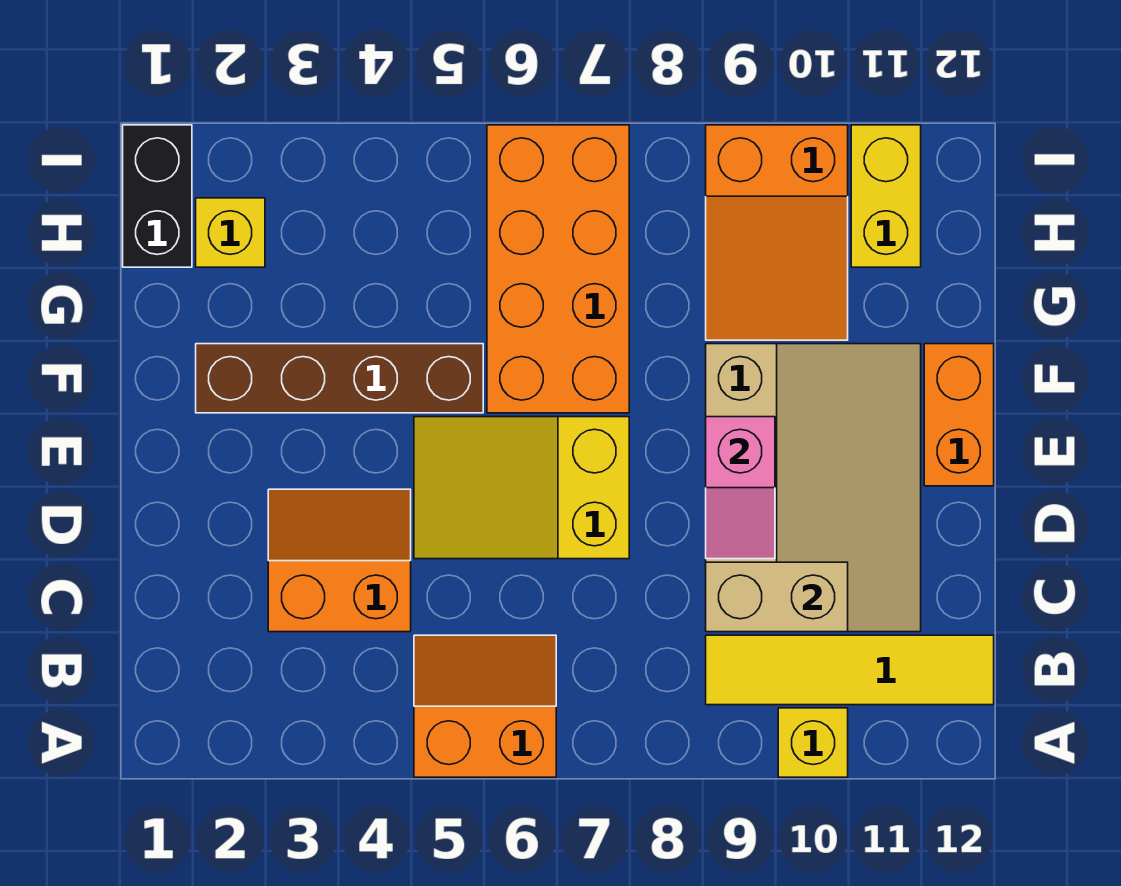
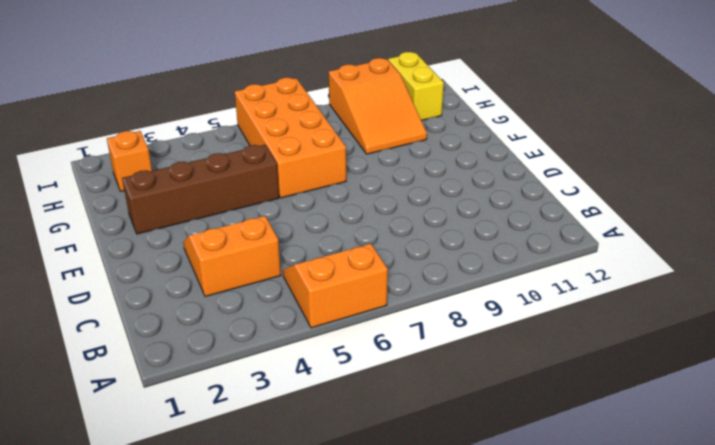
orange 1x1 brick [107,131,152,191] -> yellow 1x1 brick [196,198,265,267]
none -> yellow 1x1 brick [778,708,848,777]
none -> yellow 1x4 tile [706,635,994,705]
none -> tan 3x4 slope [706,344,921,632]

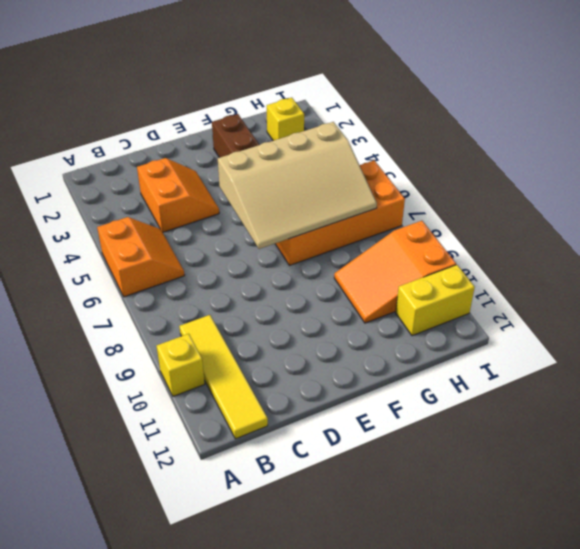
tan 3x4 slope [218,122,377,249] -> tan 3x4 slope moved to [706,344,921,632]
none -> yellow 2x3 slope [414,417,629,559]
none -> orange 1x2 brick [924,344,994,486]
none -> black 1x2 brick [123,125,192,267]

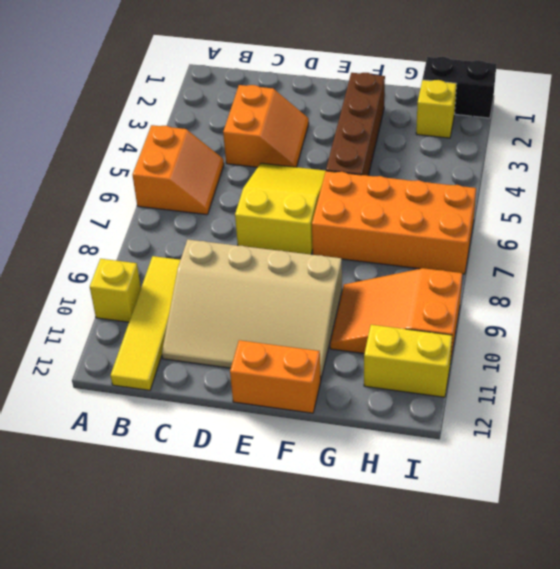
none -> tan 1x2 brick [706,562,848,632]
none -> pink 1x2 slope [706,417,775,559]

